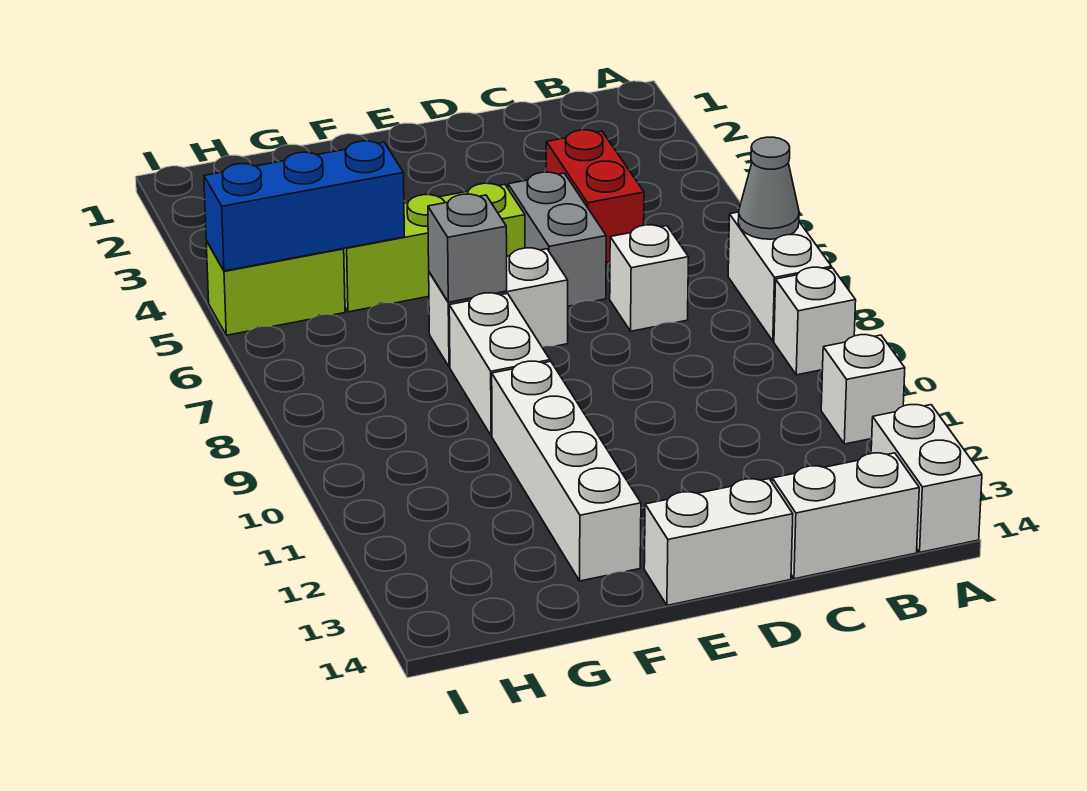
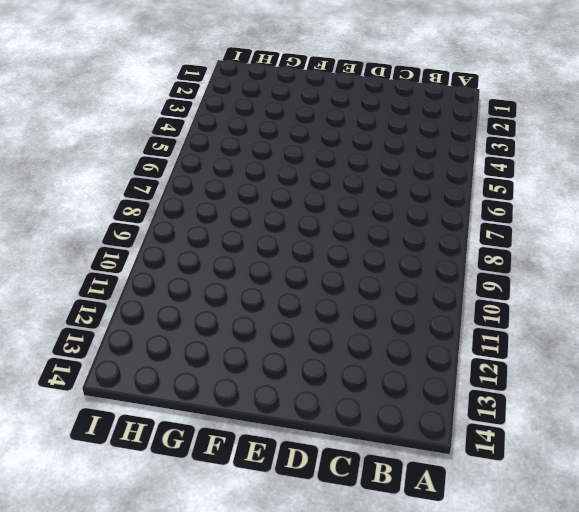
none -> white 1x2 brick [728,212,832,341]
none -> white 1x1 brick [774,267,856,375]
none -> white 1x1 brick [821,335,905,444]

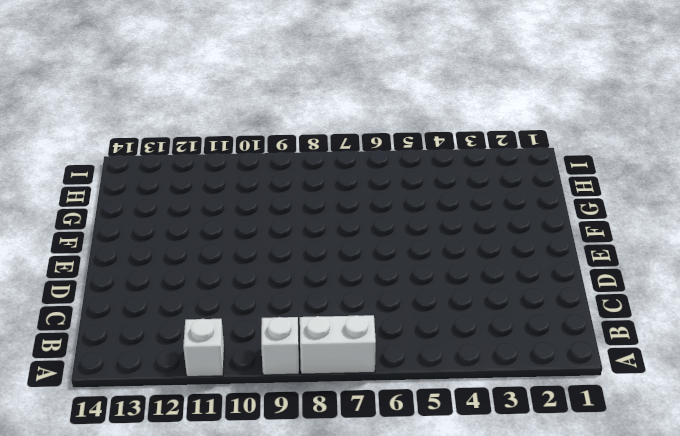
none -> white 1x2 brick [871,405,982,552]
none -> white 1x2 brick [772,453,919,579]
none -> red 1x2 brick [546,130,644,262]

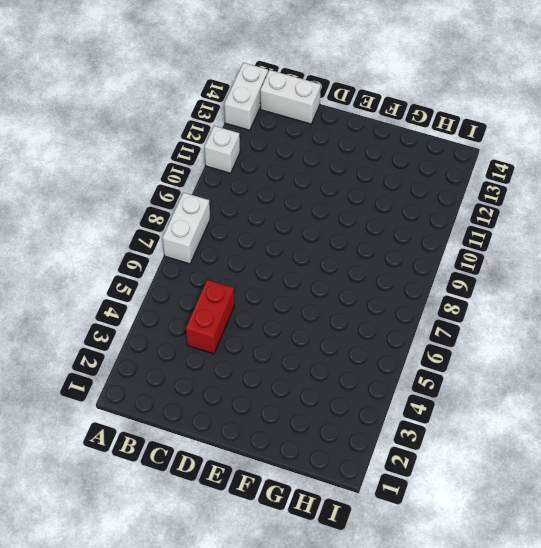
none -> white 1x1 brick [774,267,856,375]
none -> white 1x1 brick [610,225,689,331]
none -> grey 1x2 brick [508,172,606,306]

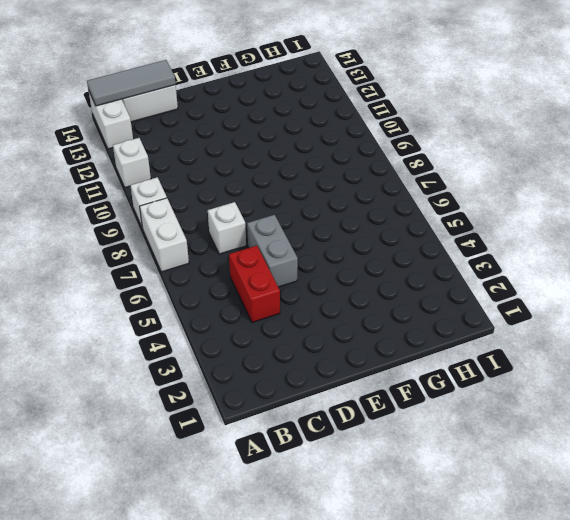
grey 1x3 tile [87,60,176,106] -> none
none -> white 1x2 brick [644,479,793,605]
none -> lime 1x3 brick [343,183,525,312]
none -> white 1x2 brick [429,248,568,367]

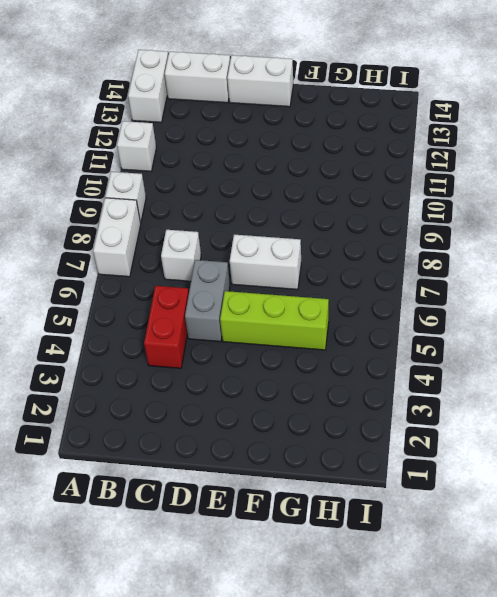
none -> white 1x2 brick [449,293,550,436]
none -> white 1x4 brick [492,361,641,581]
none -> lime 1x2 brick [206,241,345,335]

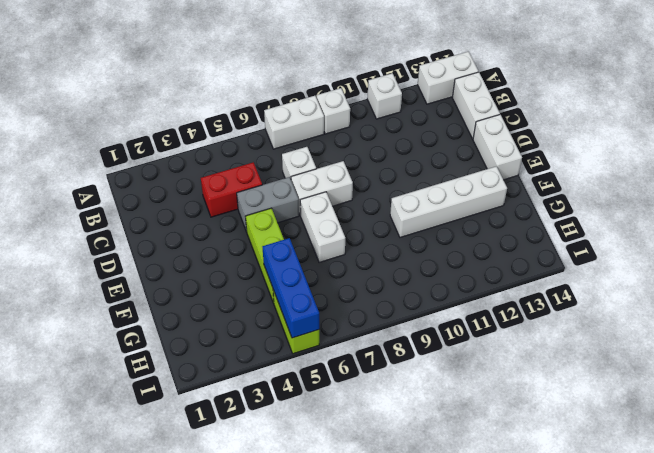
white 1x2 brick [291,161,353,216] -> white 1x2 brick moved to [449,293,550,436]
none -> grey 1x1 cone [738,137,799,239]
none -> grey 1x1 brick [428,194,507,302]

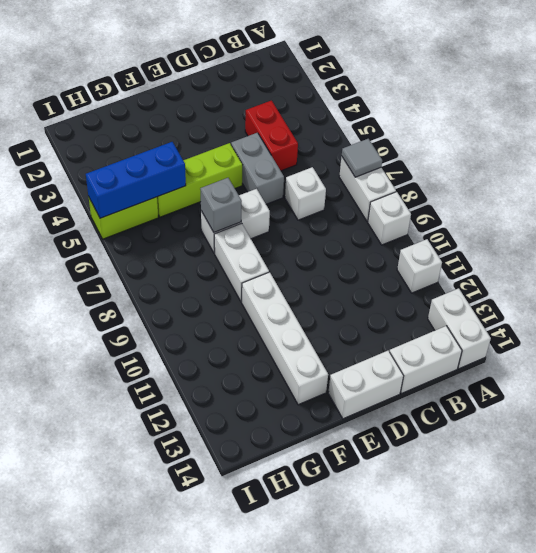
grey 1x1 tile [342,139,382,177] -> grey 1x1 cone [738,137,799,239]

